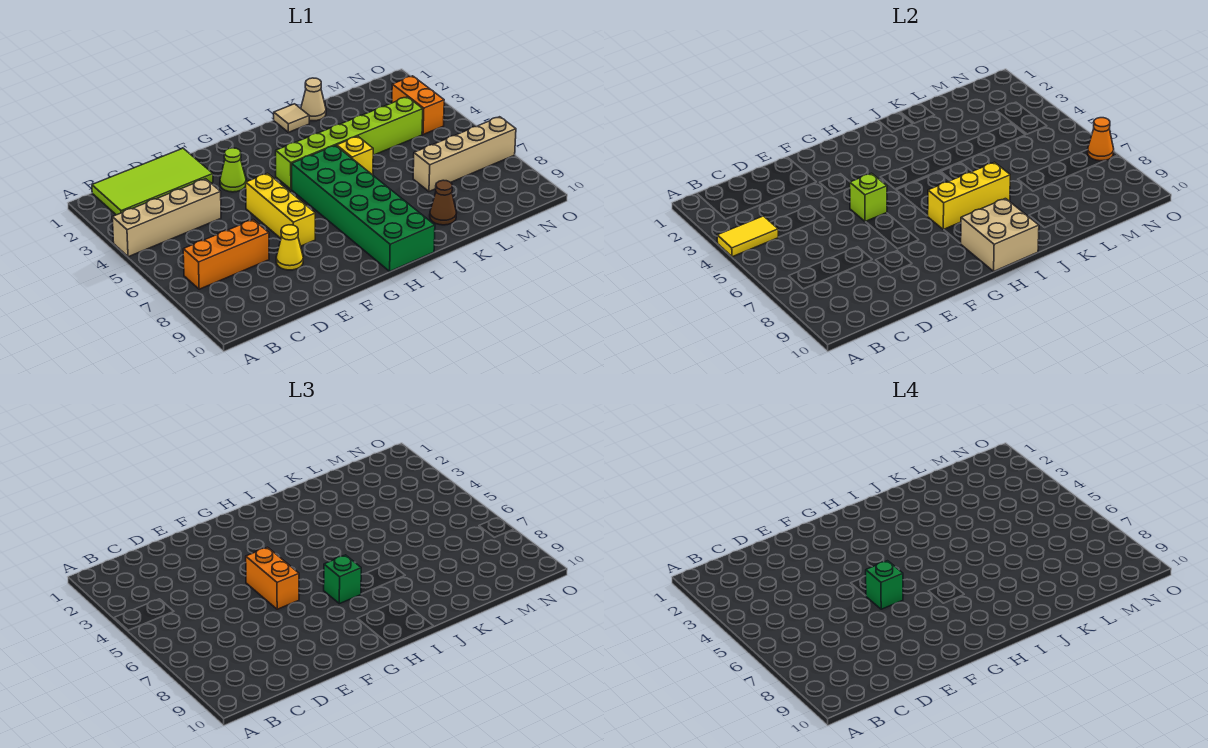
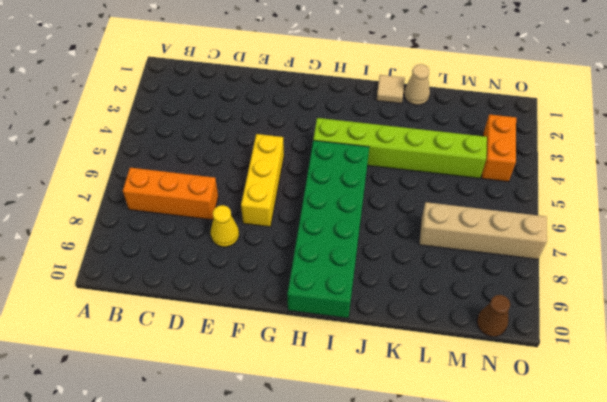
brown 1x1 cone [477,295,510,337] -> brown 1x1 cone moved to [430,180,456,225]
none -> tan 1x4 brick [112,179,221,257]
none -> lime 2x4 tile [92,148,213,215]
none -> lime 1x1 cone [220,148,246,192]

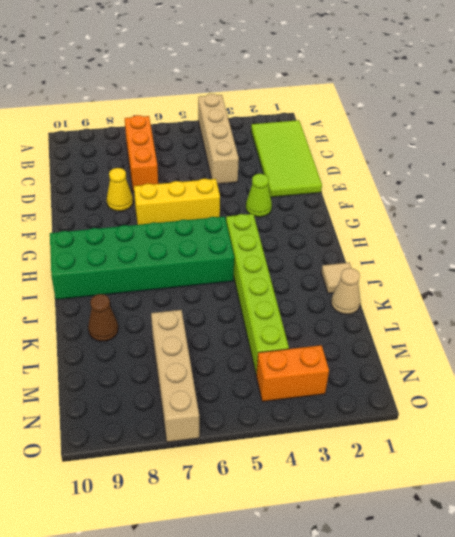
none -> yellow 1x1 brick [337,136,373,175]
none -> yellow 1x2 tile [717,216,778,257]
none -> lime 1x1 brick [850,173,887,222]

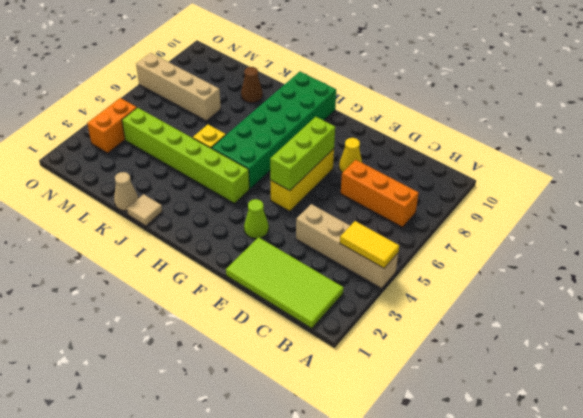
lime 1x3 brick [270,117,335,191] -> lime 1x1 brick [850,173,887,222]
none -> yellow 1x3 brick [928,162,1010,230]
none -> tan 2x2 brick [960,199,1039,271]
none -> orange 1x1 cone [1088,118,1114,161]

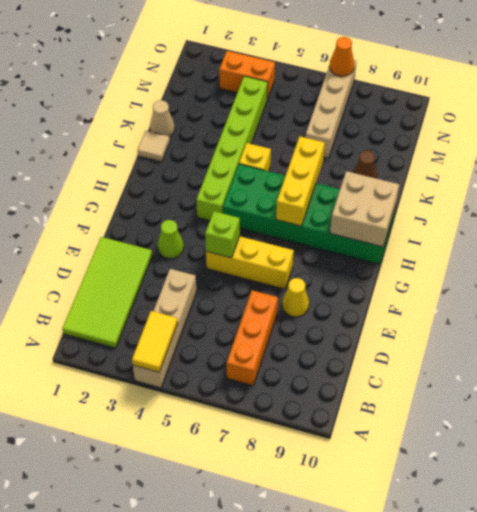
none -> orange 1x2 brick [246,547,299,609]
none -> green 1x1 brick [324,555,361,604]
none -> green 1x1 brick [866,561,903,609]

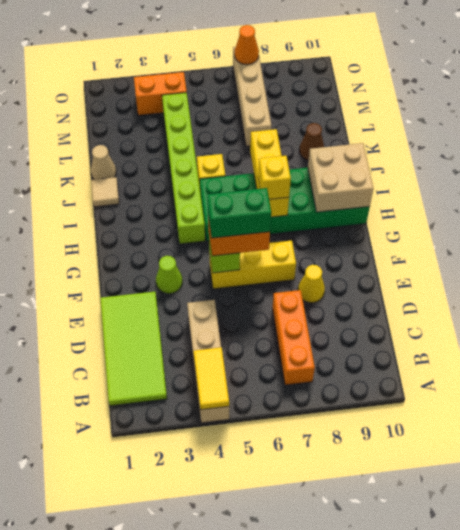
green 1x2 brick [208,188,271,238] -> green 1x1 brick [866,561,903,609]
yellow 1x1 brick [258,156,291,199] -> green 1x1 brick [324,555,361,604]

